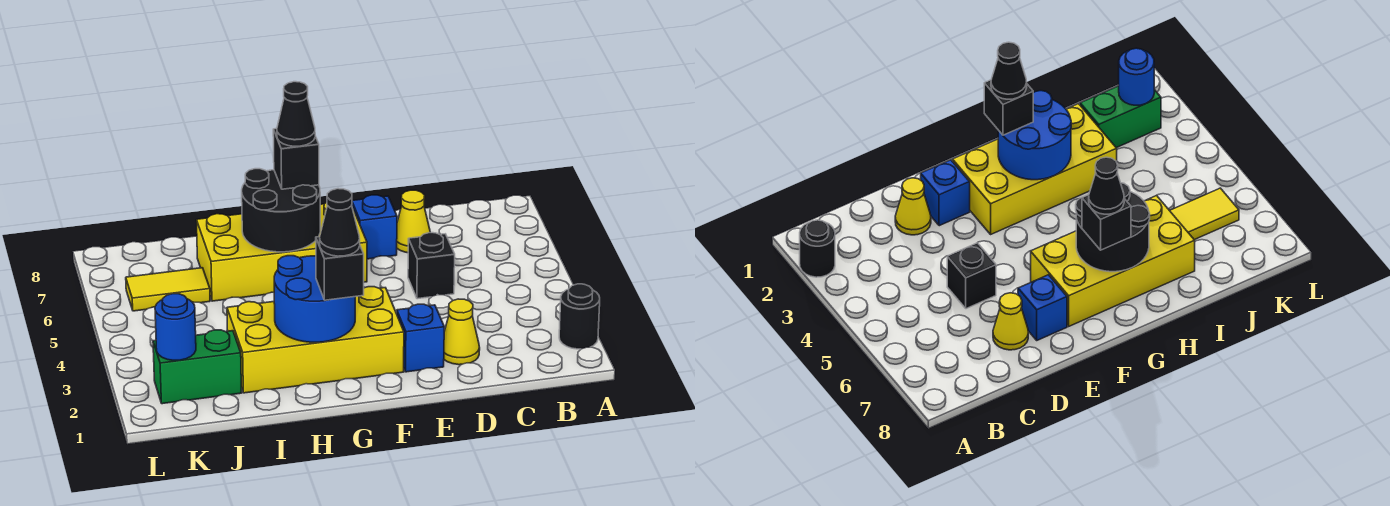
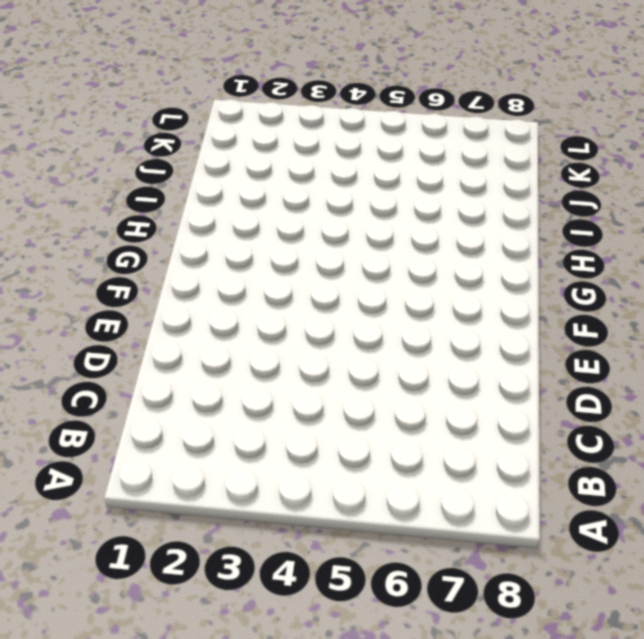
none -> black 1x1 round brick [559,284,600,349]
none -> yellow 1x1 cone [444,299,480,365]
none -> black 1x1 brick [408,233,455,299]

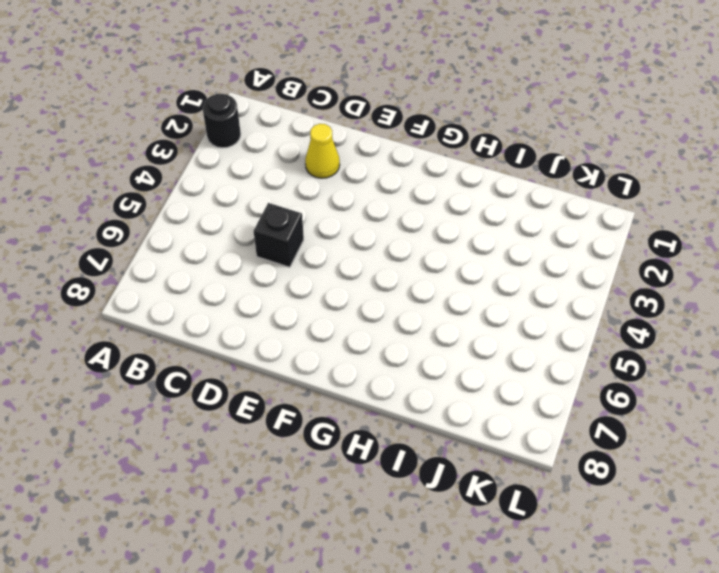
none -> yellow 1x1 cone [397,190,430,253]
none -> blue 1x1 brick [397,304,444,372]
none -> blue 1x1 brick [352,195,397,259]

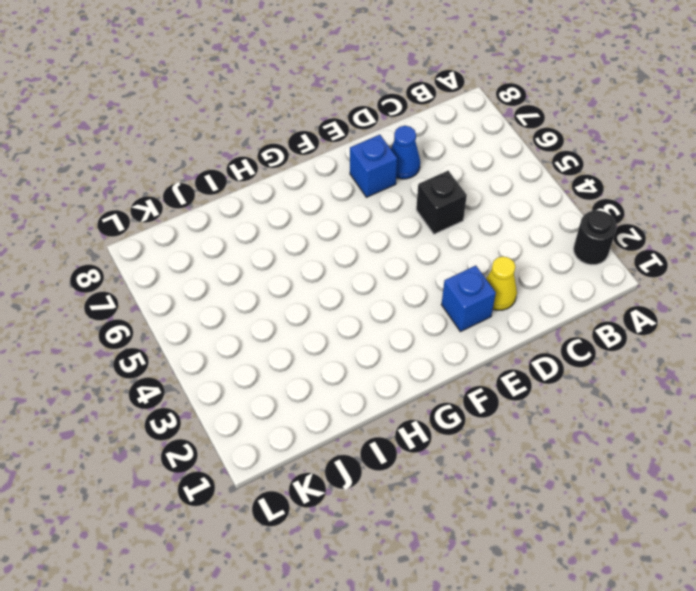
blue 1x1 cone [391,126,420,179] -> yellow 1x1 cone [397,190,430,253]
none -> yellow 2x4 brick [227,287,404,393]
none -> yellow 2x4 brick [196,202,367,301]
none -> green 1x2 brick [153,330,242,404]

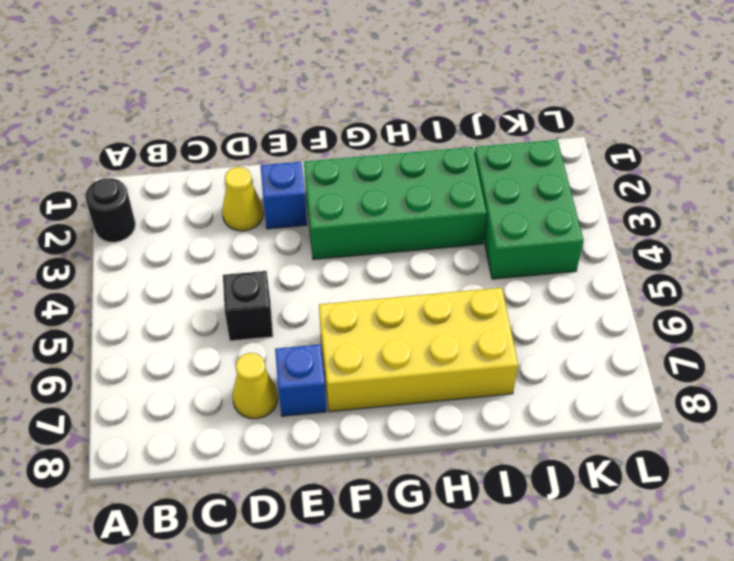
green 2x4 brick [304,147,487,259] -> yellow 2x4 brick [227,287,404,393]
green 2x3 brick [474,140,584,279] -> green 1x2 brick [153,330,242,404]
none -> yellow 1x2 tile [126,268,210,311]
none -> blue 2x2 round brick [274,256,355,342]
none -> black 2x2 round brick [242,169,320,252]

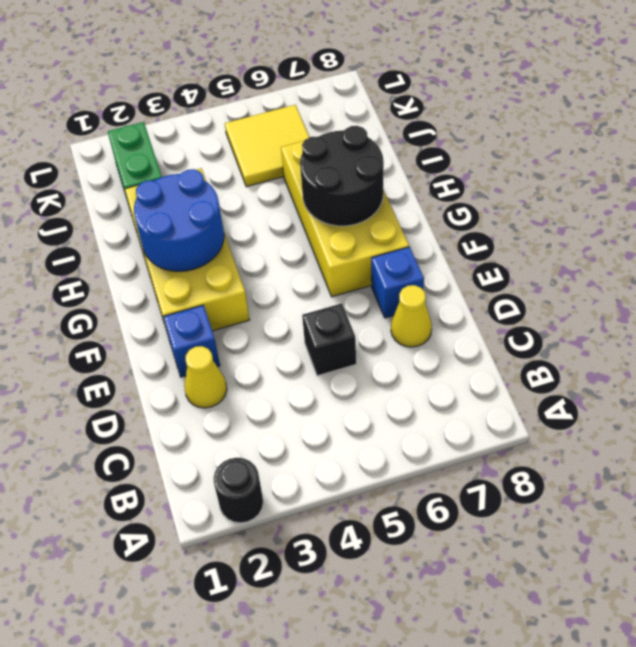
yellow 2x2 tile [225,105,309,187] -> yellow 1x2 tile [126,268,210,311]
none -> blue 1x1 round brick [155,294,196,360]
none -> black 1x1 brick [316,237,364,300]
none -> black 1x1 brick [273,129,319,189]

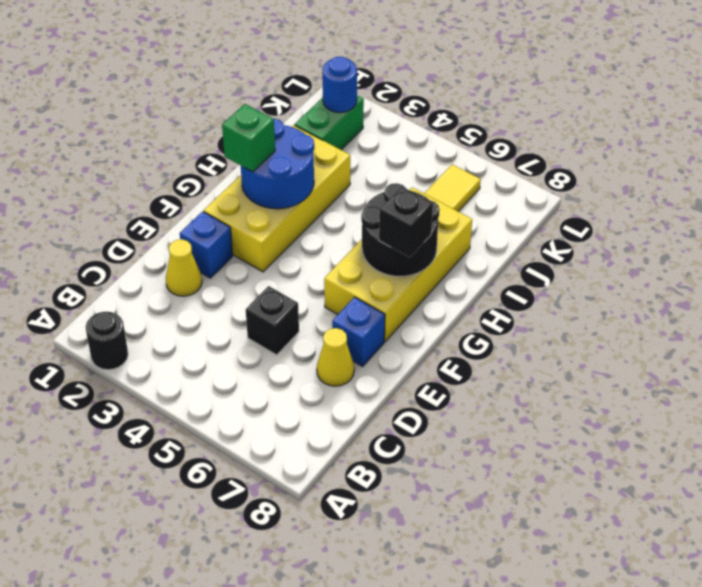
green 1x1 brick [222,104,275,172] -> black 1x1 brick [316,237,364,300]
none -> black 1x1 cone [320,189,360,256]
none -> black 1x1 cone [277,82,315,146]

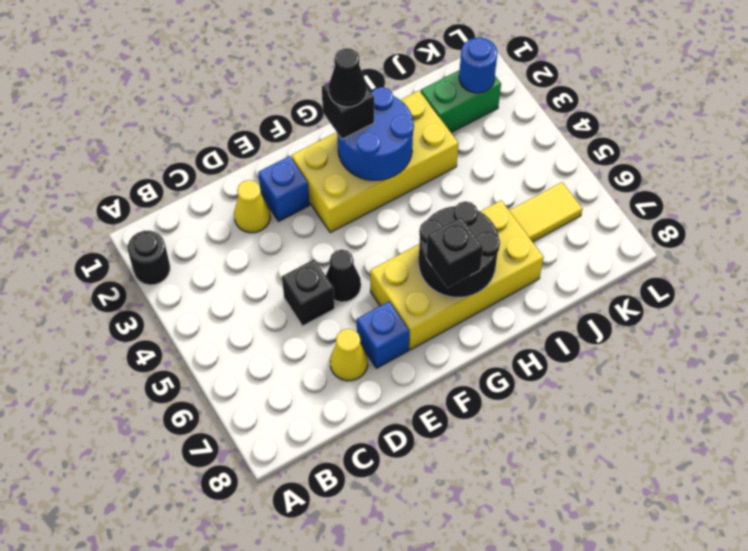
black 1x1 cone [326,249,361,302] -> black 1x1 cone moved to [277,82,315,146]

